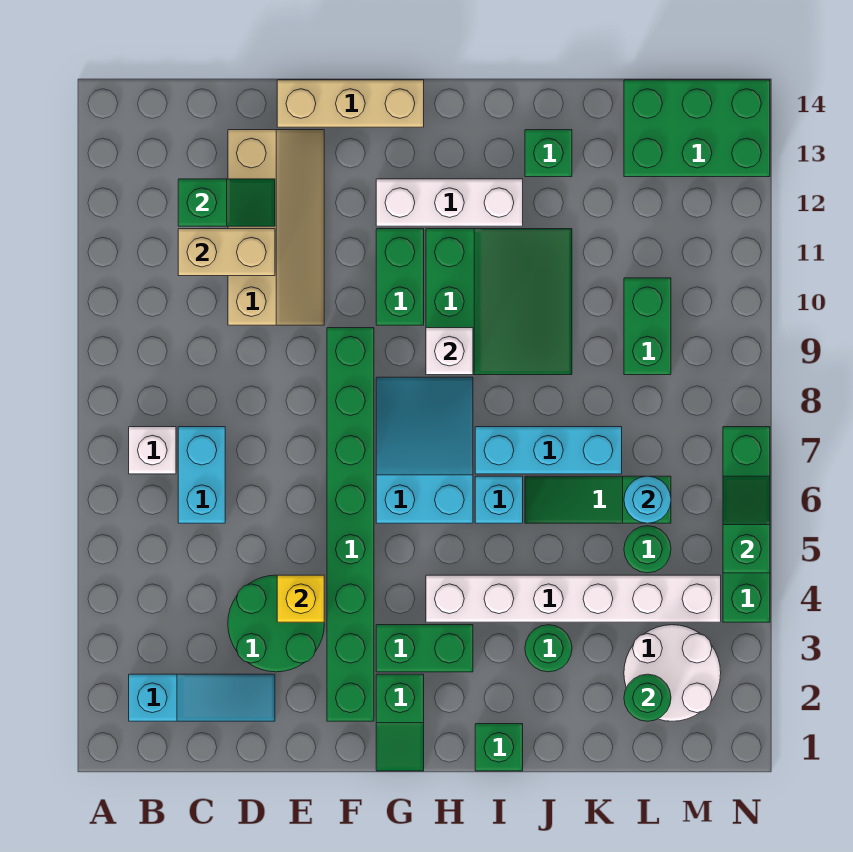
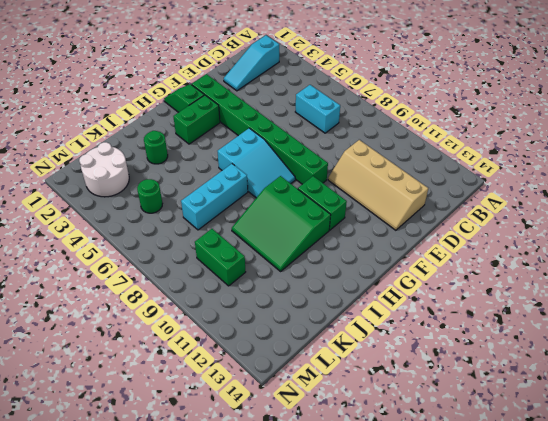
none -> white 1x1 brick [129,427,176,474]
none -> green 2x2 round brick [228,575,324,672]
none -> tan 1x3 brick [277,80,424,127]
none -> white 1x3 brick [376,179,523,226]

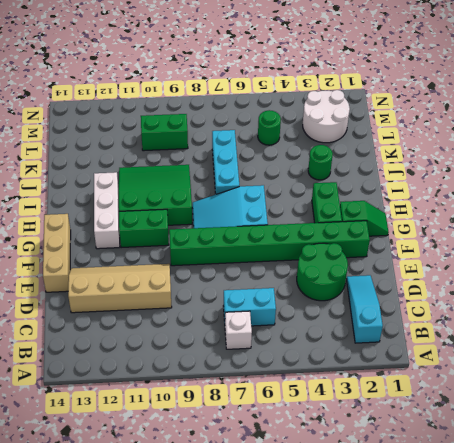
none -> white 1x6 brick [426,575,721,622]
none -> green 1x1 brick [475,724,523,771]
none -> cyan 1x1 brick [475,476,523,523]
none -> green 1x3 slope [525,476,671,523]

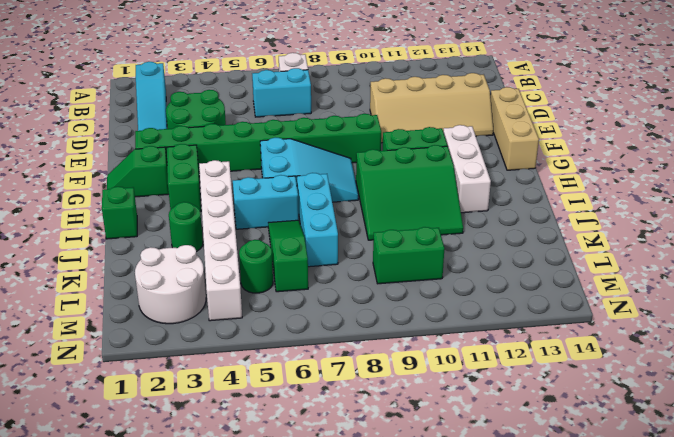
cyan 1x2 brick [233,175,299,229] -> cyan 1x1 brick [475,476,523,523]
none -> green 1x1 brick [525,130,572,177]
none -> green 2x3 brick [624,80,770,177]
none -> green 1x4 brick [723,427,770,622]
none -> tan 1x2 brick [178,229,275,276]

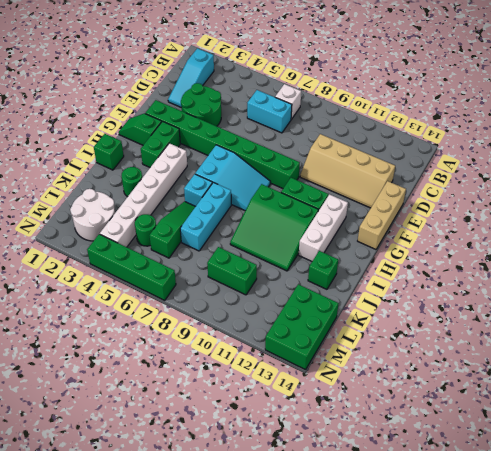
none -> tan 1x2 brick [178,229,275,276]
none -> green 1x2 slope [178,179,275,226]
none -> yellow 1x1 brick [277,575,324,622]
none -> white 1x1 brick [426,328,473,375]

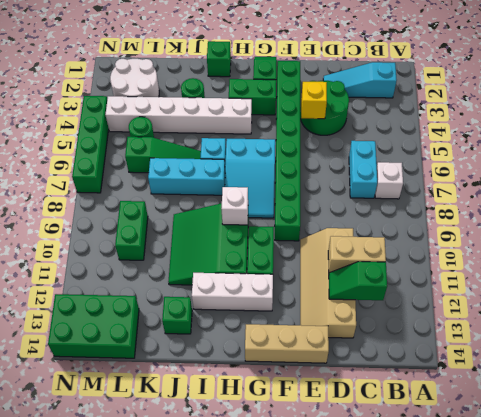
none -> green 1x1 round brick [624,674,671,721]
none -> cyan 1x1 round brick [624,476,671,523]
none -> green 1x2 slope [723,476,770,573]

